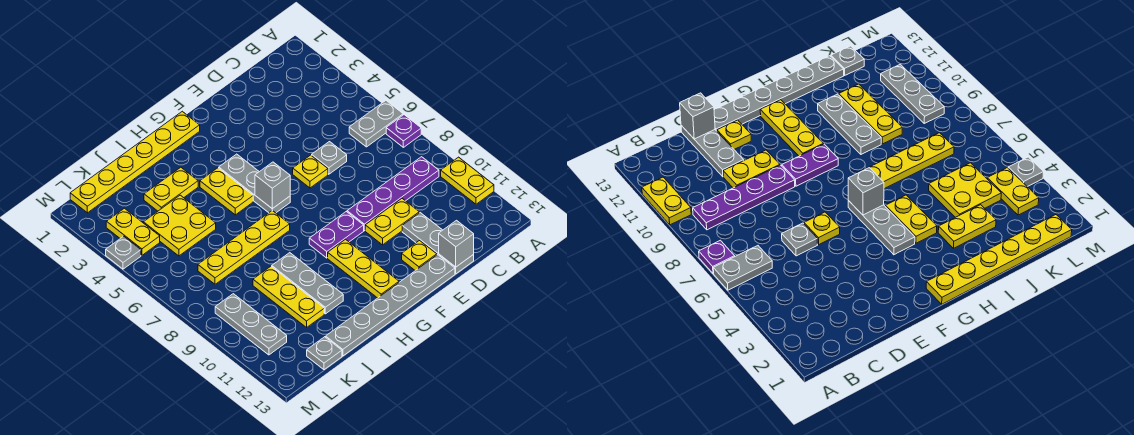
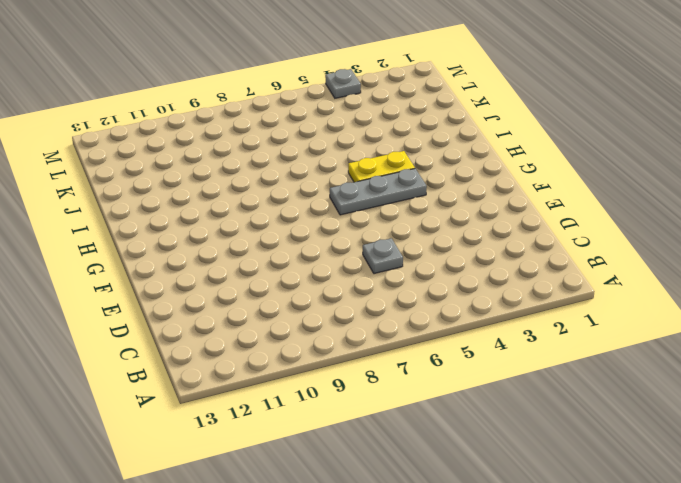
none -> grey 1x2 plate [349,101,403,147]
none -> purple 1x1 plate [386,115,421,147]
none -> yellow 1x2 plate [441,157,494,204]

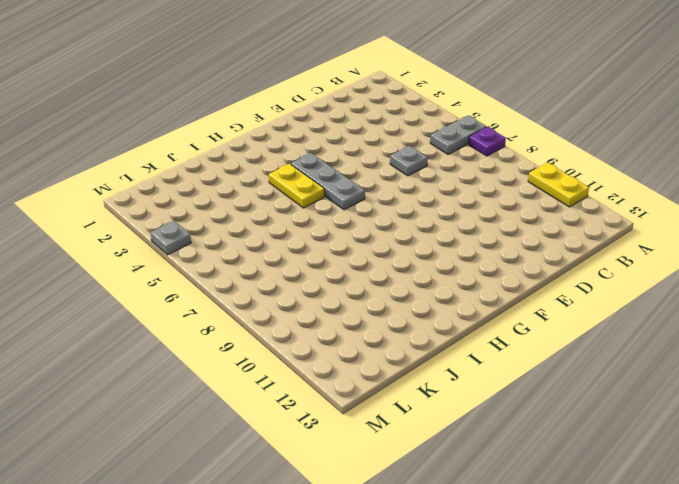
none -> purple 1x4 plate [347,157,439,231]
none -> yellow 1x2 plate [365,199,419,245]
none -> grey 1x3 plate [402,213,474,274]

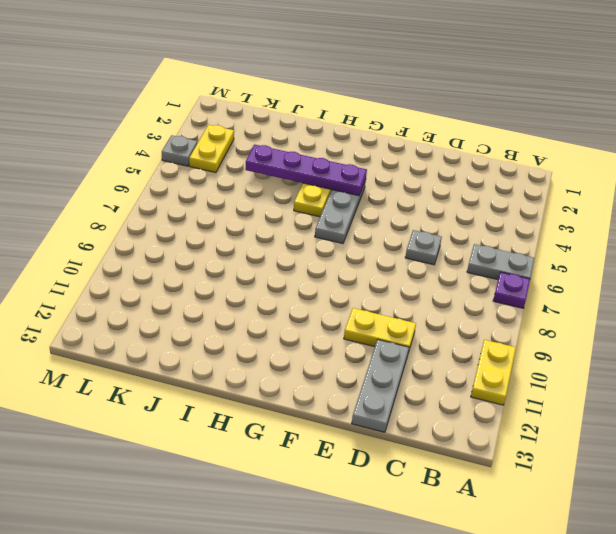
purple 1x4 plate [245,145,367,196] -> purple 1x4 plate moved to [347,157,439,231]
none -> yellow 1x1 plate [293,155,328,188]
none -> yellow 1x1 plate [402,241,437,271]
none -> grey 1x6 plate [326,255,455,356]

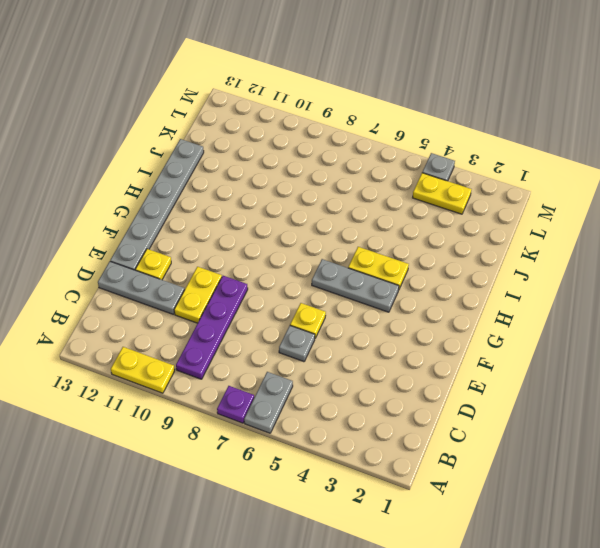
none -> purple 1x2 plate [309,212,364,258]
none -> yellow 1x6 plate [70,111,200,213]
none -> yellow 1x3 plate [328,239,399,298]

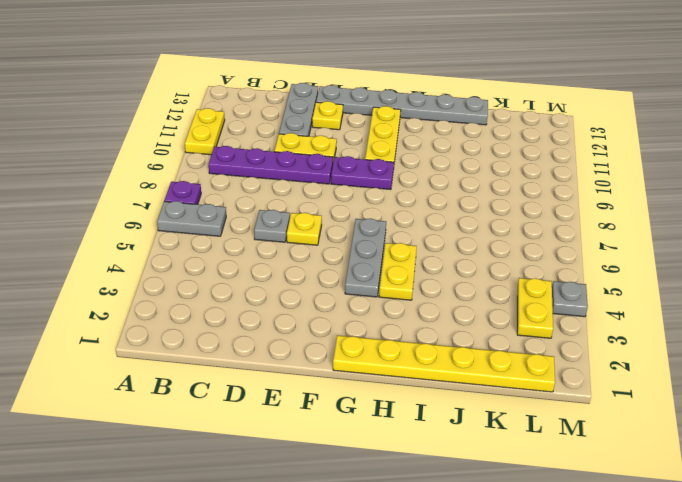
none -> yellow 1x4 plate [198,210,290,284]
none -> yellow 1x2 plate [144,167,198,211]
none -> grey 1x3 plate [272,253,343,314]

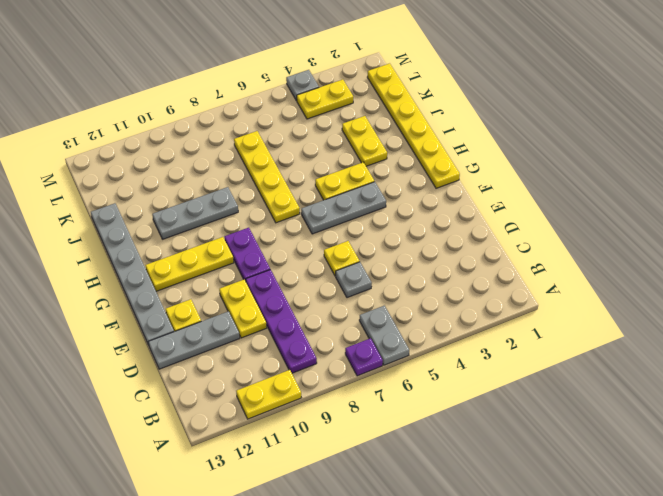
none -> yellow 2x2 plate [143,195,216,256]
none -> yellow 1x3 plate [253,266,324,327]
none -> grey 1x1 plate [307,337,342,370]

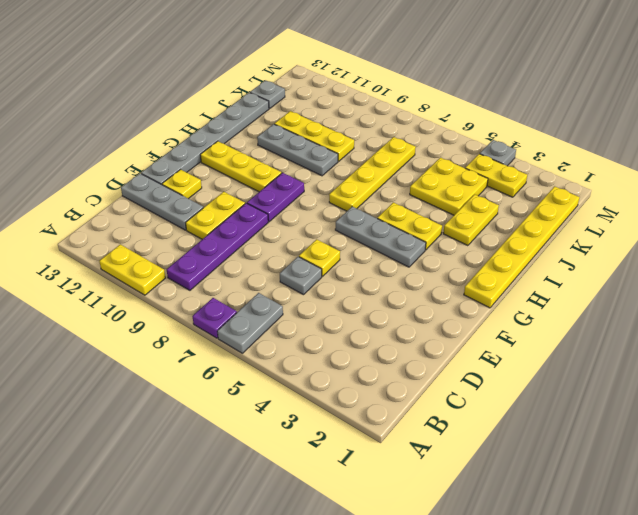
none -> grey 1x3 plate [215,294,287,355]
none -> grey 1x1 brick [439,220,474,267]
none -> grey 1x1 brick [255,162,290,209]

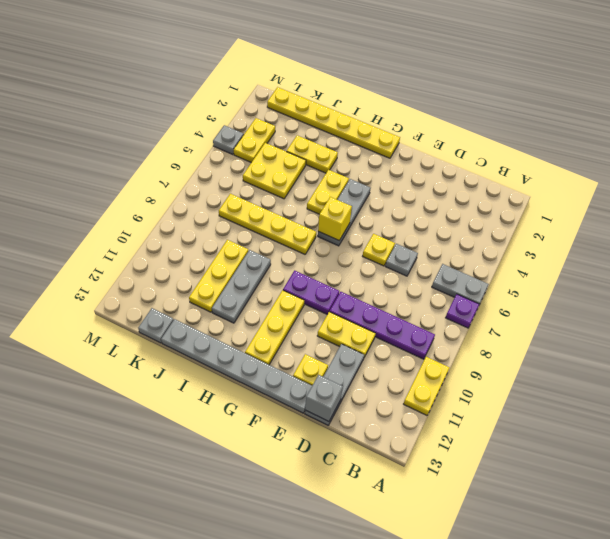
yellow 1x1 brick [318,197,352,240] -> grey 1x1 brick [255,162,290,209]
none -> grey 1x3 plate [215,294,287,355]

